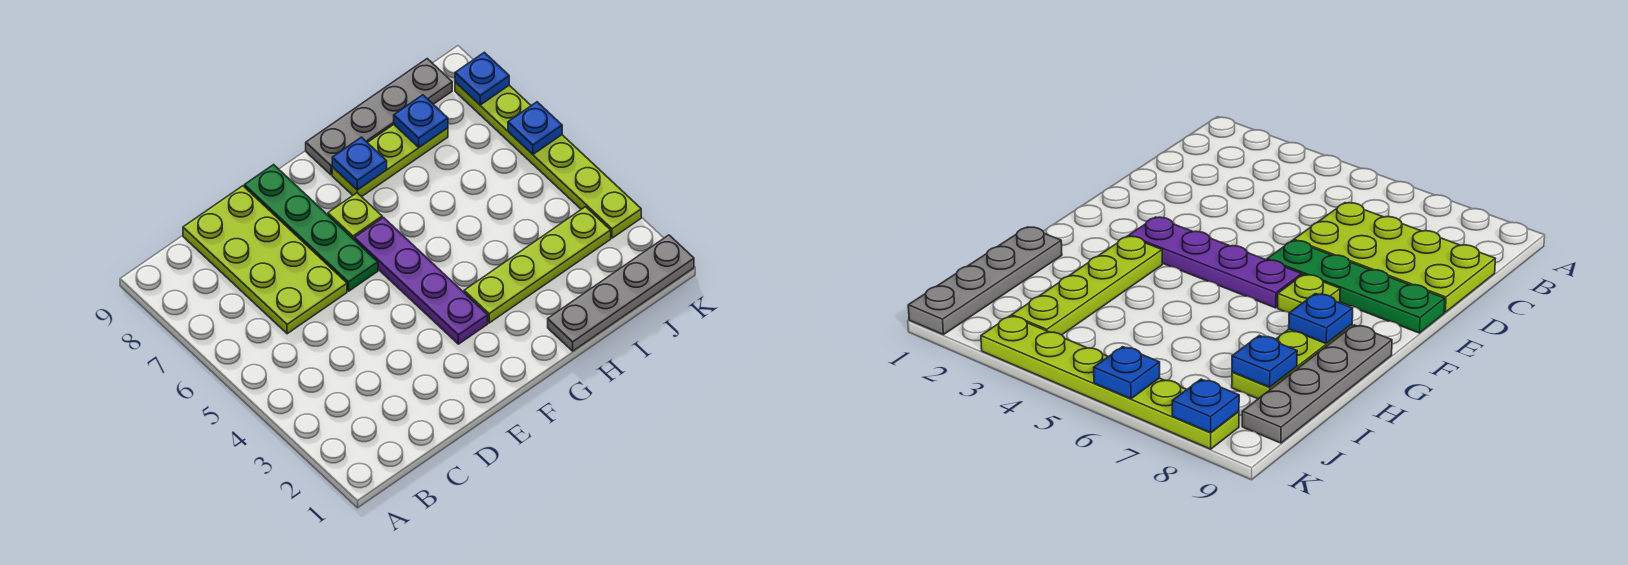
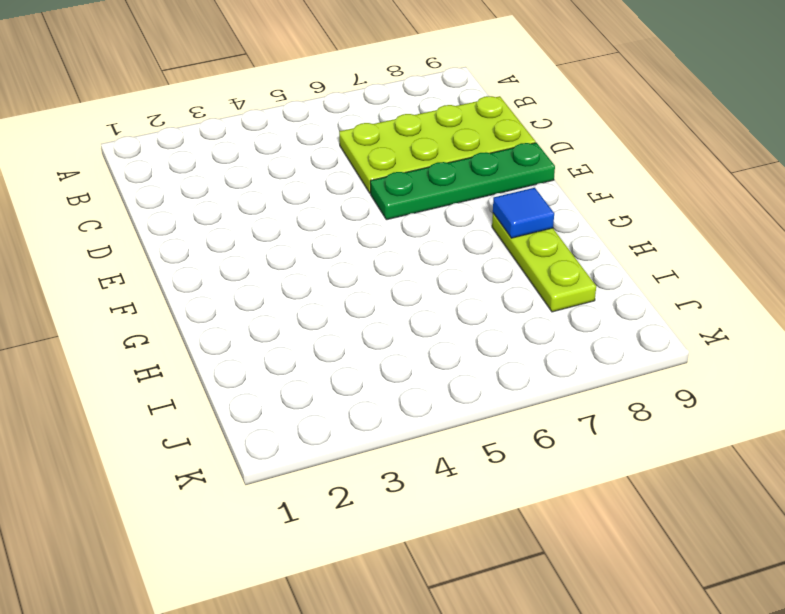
blue 1x1 tile [493,188,554,238] -> blue 1x1 plate [332,137,387,190]
none -> purple 1x4 plate [354,218,488,344]
none -> lime 1x1 plate [328,193,382,239]
none -> lime 1x4 plate [464,207,611,323]

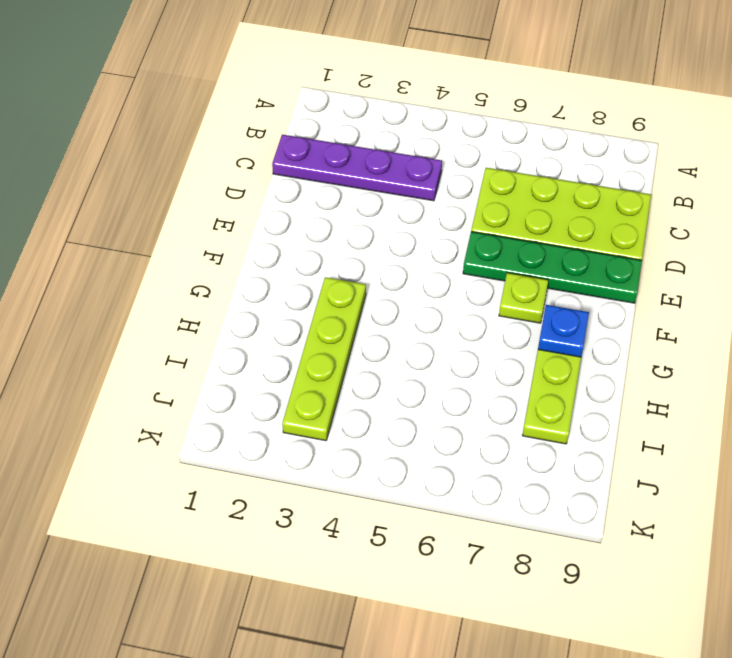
purple 1x4 plate [272,135,442,201] -> purple 1x4 plate moved to [354,218,488,344]
none -> grey 1x4 plate [306,59,452,175]
none -> grey 1x4 plate [548,235,694,351]
none -> lime 1x6 plate [455,82,641,238]

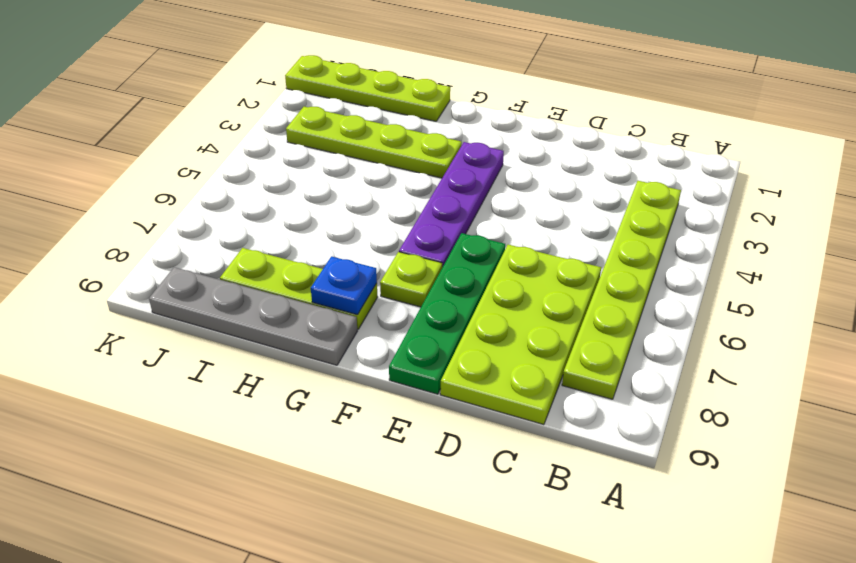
lime 1x6 plate [562,181,681,399] -> lime 1x6 plate moved to [455,82,641,238]
lime 1x4 plate [285,55,450,121] -> grey 1x4 plate [548,235,694,351]
none -> blue 1x1 plate [394,95,448,147]
none -> blue 1x1 plate [508,102,562,154]
none -> blue 1x1 plate [455,52,509,105]

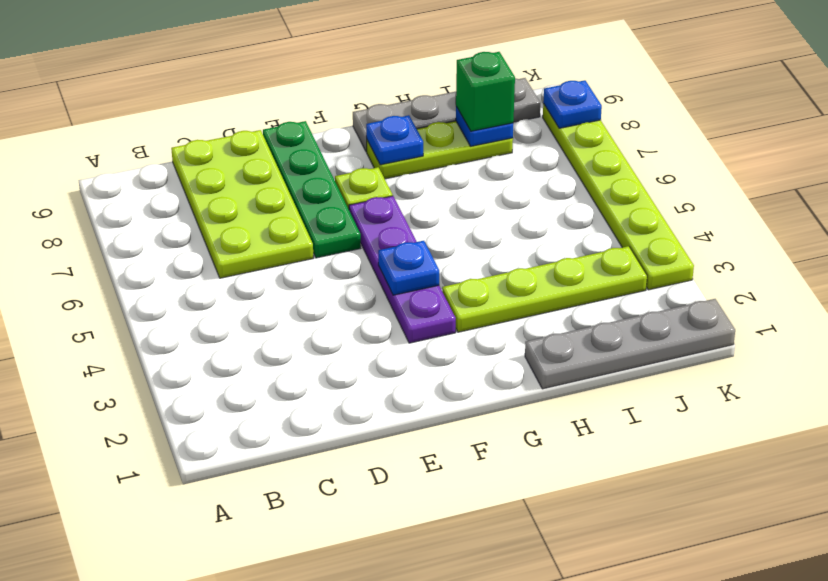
blue 1x1 plate [378,241,439,295] -> blue 1x1 plate moved to [508,102,562,154]
green 1x1 brick [456,52,515,131] -> none

